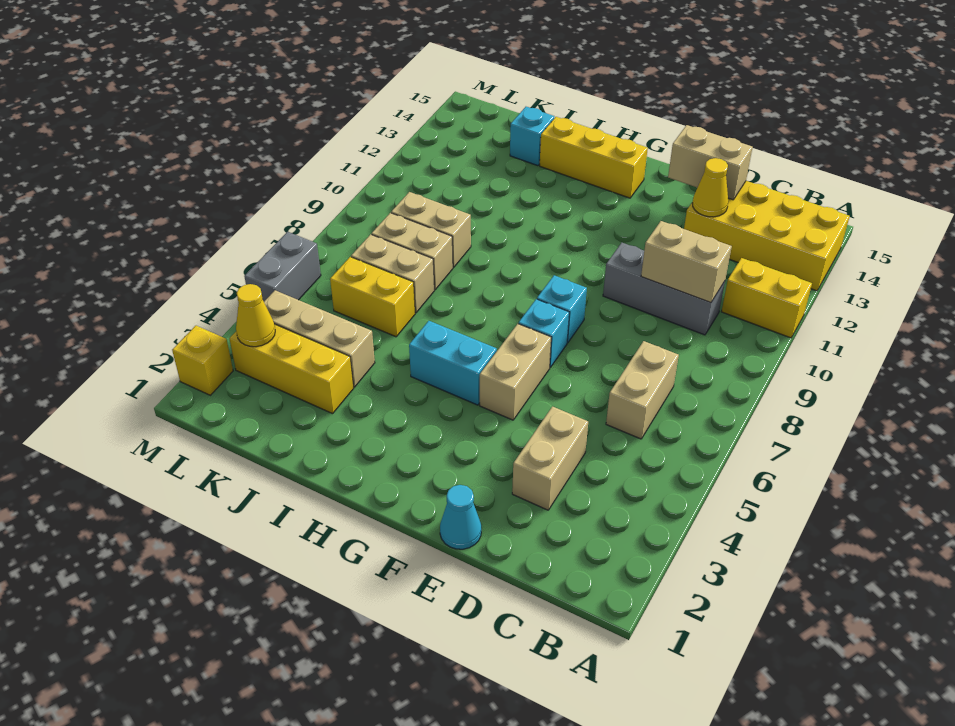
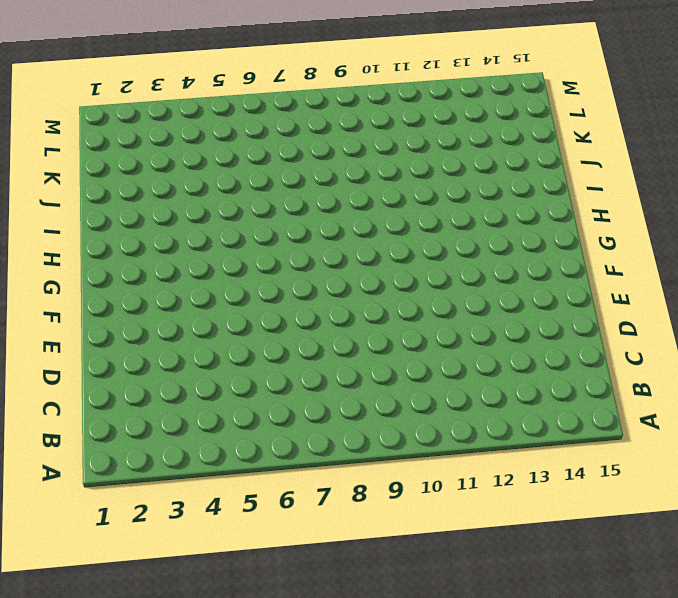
none -> yellow 1x2 brick [721,258,812,338]
none -> yellow 2x4 brick [684,181,850,291]
none -> tan 1x2 brick [606,341,679,439]

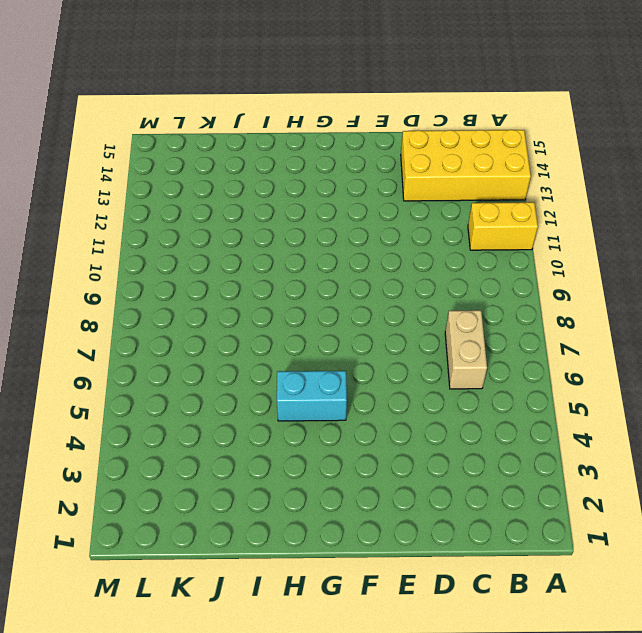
none -> grey 1x3 brick [603,243,725,335]
none -> tan 1x2 brick [512,407,588,510]
none -> cyan 1x1 cone [440,485,481,549]

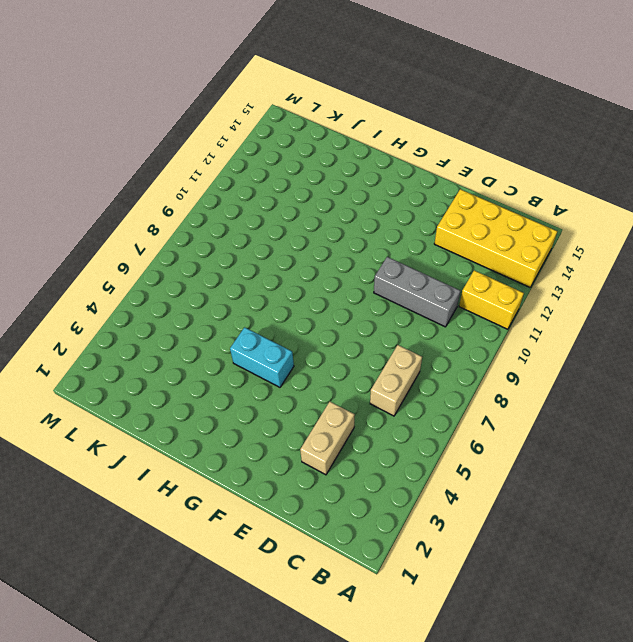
none -> cyan 1x1 cone [440,485,481,549]
none -> tan 1x2 brick [480,324,551,420]
none -> cyan 1x1 brick [518,299,569,367]

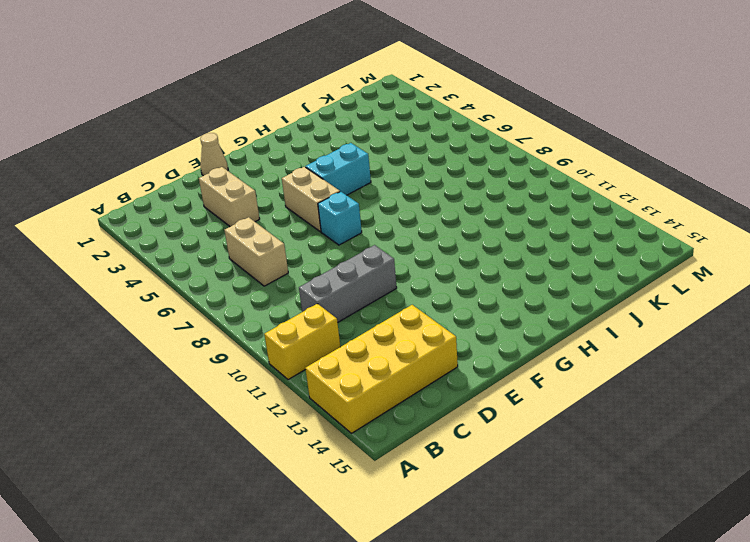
tan 1x1 cone [200,133,228,176] -> cyan 1x1 cone [440,485,481,549]
none -> cyan 1x1 brick [537,275,587,343]
none -> yellow 1x3 brick [540,117,648,198]
none -> yellow 1x3 brick [230,324,354,414]

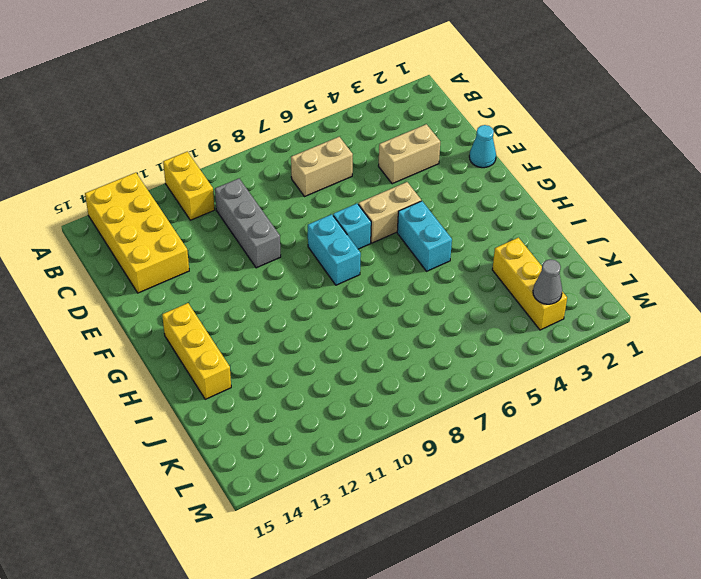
cyan 1x2 brick [308,214,361,285] -> cyan 1x1 brick [537,275,587,343]
grey 1x1 cone [533,259,562,304] -> yellow 1x1 cone [236,284,275,347]
none -> tan 1x3 brick [264,290,375,387]
none -> yellow 1x2 brick [330,257,415,337]
none -> tan 1x2 brick [351,234,434,313]

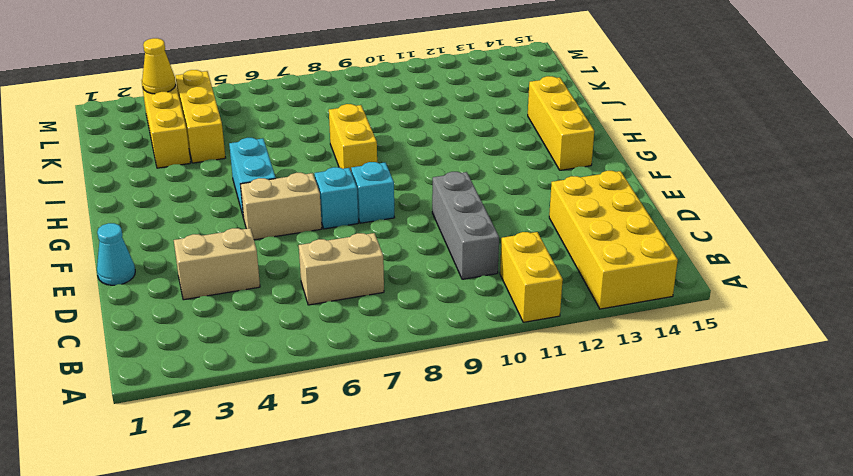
yellow 1x2 brick [329,104,377,171] -> yellow 1x2 brick moved to [330,257,415,337]
yellow 1x3 brick [176,70,225,163] -> tan 1x3 brick [264,290,375,387]
none -> tan 1x2 brick [351,234,434,313]
none -> tan 1x2 brick [372,213,453,290]
none -> tan 1x2 brick [391,192,471,267]

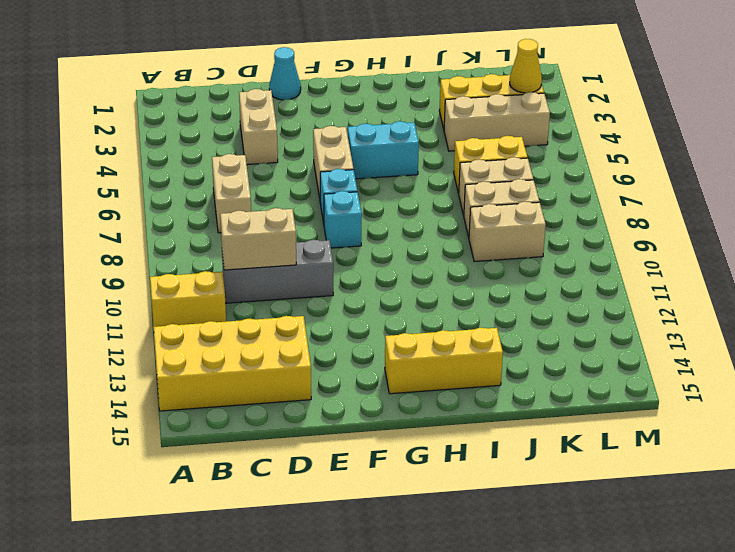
none -> cyan 1x1 brick [510,107,554,166]
none -> yellow 1x1 brick [172,326,233,395]
none -> grey 1x2 brick [244,232,321,301]

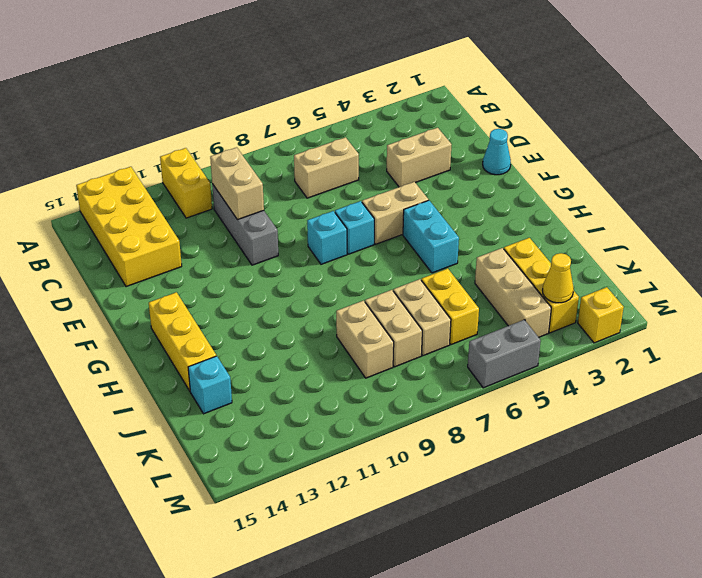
none -> yellow 1x1 cone [692,158,728,217]
none -> tan 1x2 brick [668,125,753,200]

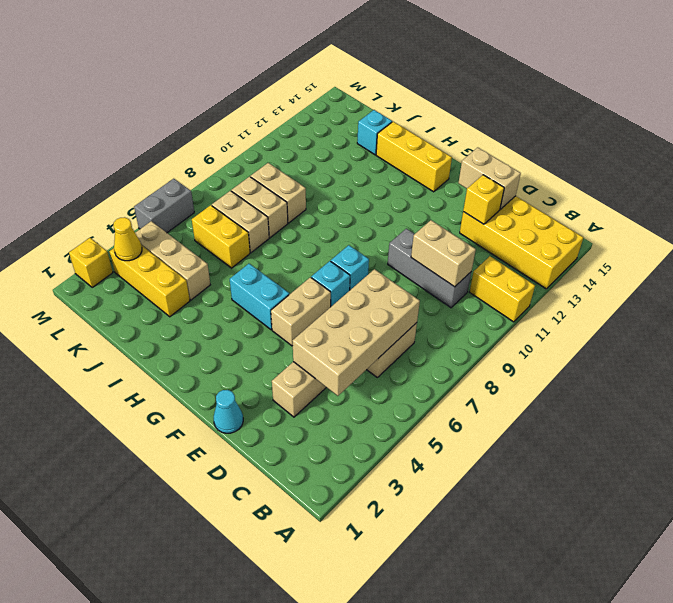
tan 2x4 brick [293,269,420,396] -> none
yellow 1x1 brick [463,175,504,224] -> yellow 1x1 cone [692,158,728,217]

